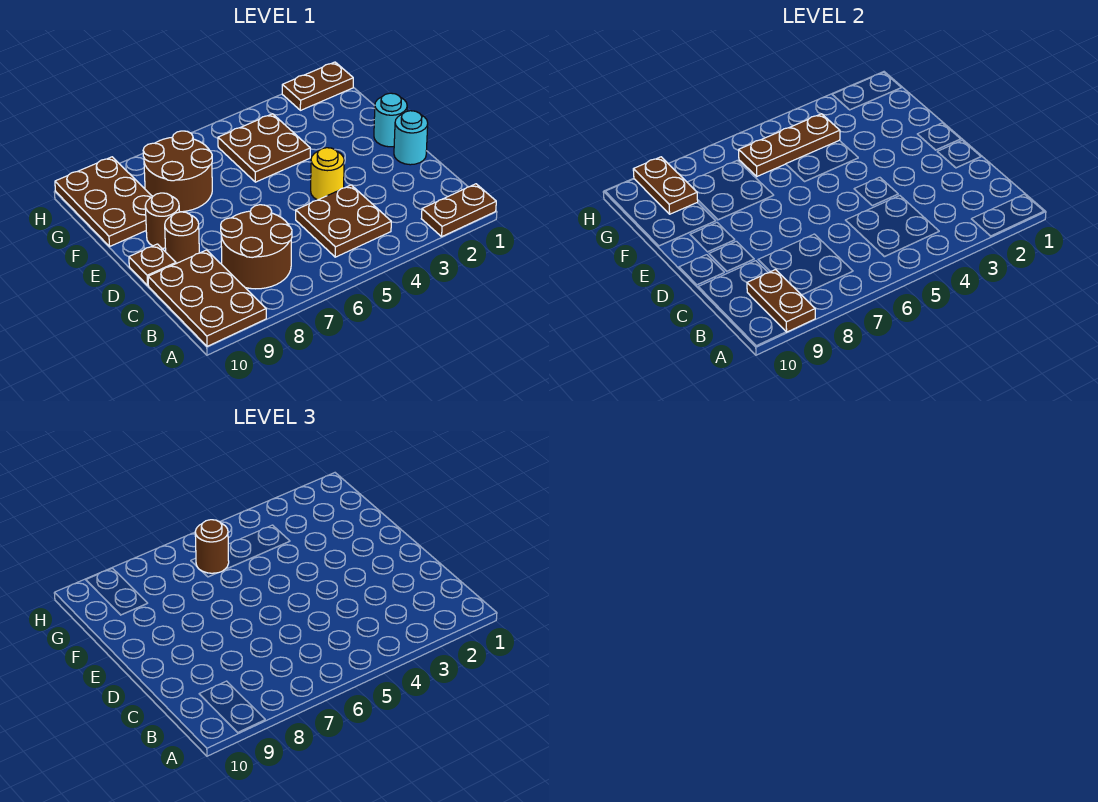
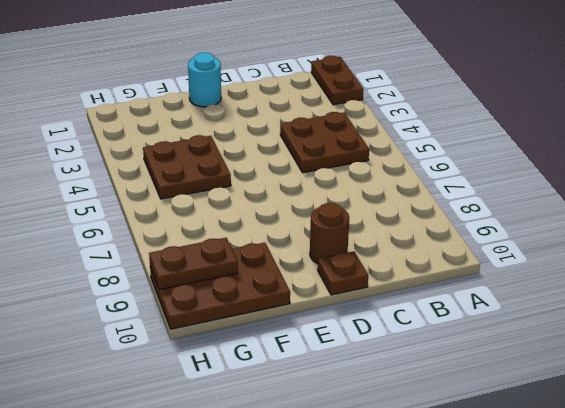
none -> brown 2x3 plate [148,250,266,346]
none -> brown 2x2 round brick [221,205,292,289]
none -> cyan 1x1 round brick [394,111,428,165]

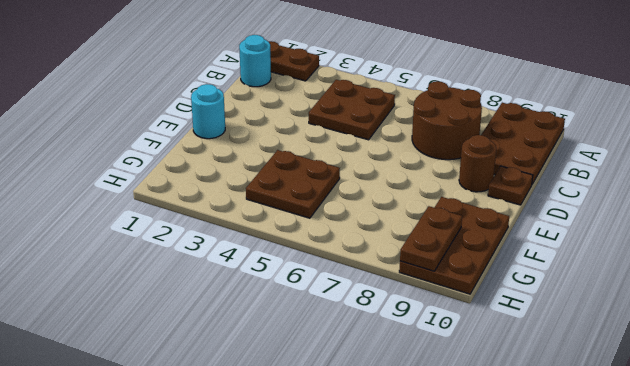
cyan 1x1 round brick [239,35,271,87] -> cyan 1x1 round brick moved to [394,111,428,165]
none -> yellow 1x1 round brick [311,148,344,200]
none -> brown 1x1 round brick [145,193,179,248]
none -> brown 2x2 round brick [143,131,212,212]

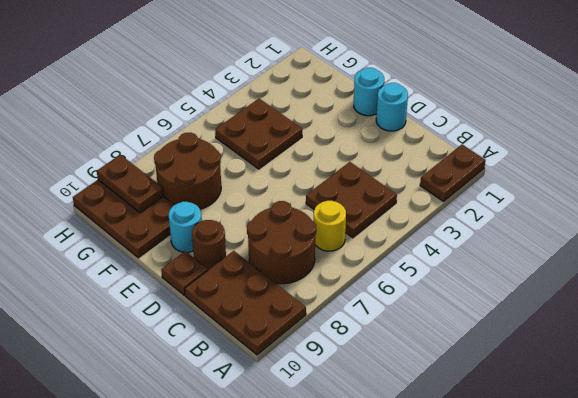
yellow 1x1 round brick [314,201,346,251] -> yellow 1x1 round brick moved to [311,148,344,200]
cyan 1x1 round brick [169,202,202,252] -> brown 1x1 round brick [145,193,179,248]
none -> brown 1x2 plate [282,62,353,110]
none -> brown 1x2 plate [747,270,815,332]
none -> brown 1x3 plate [739,114,840,176]

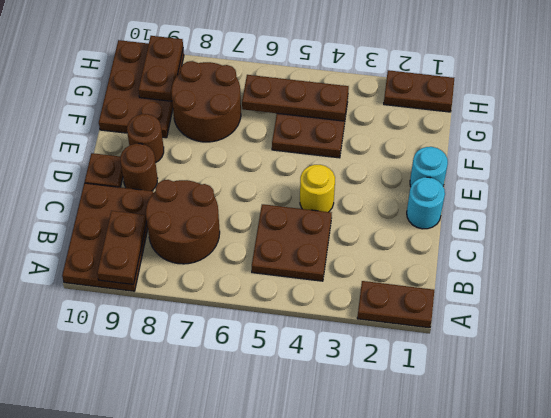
none -> brown 1x1 round brick [195,520,229,573]

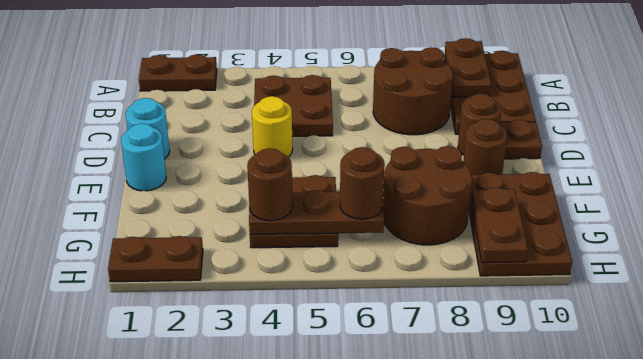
brown 1x1 round brick [247,148,293,221] -> none

